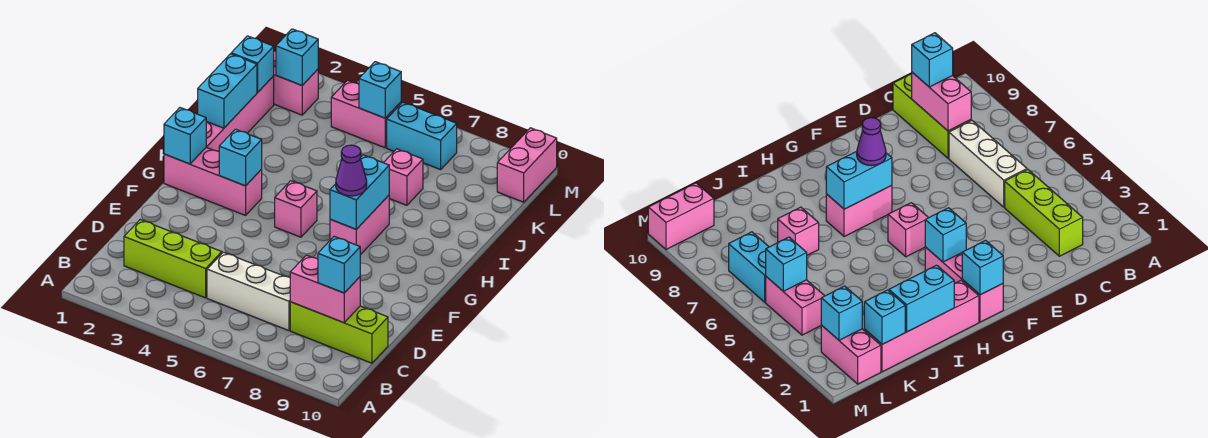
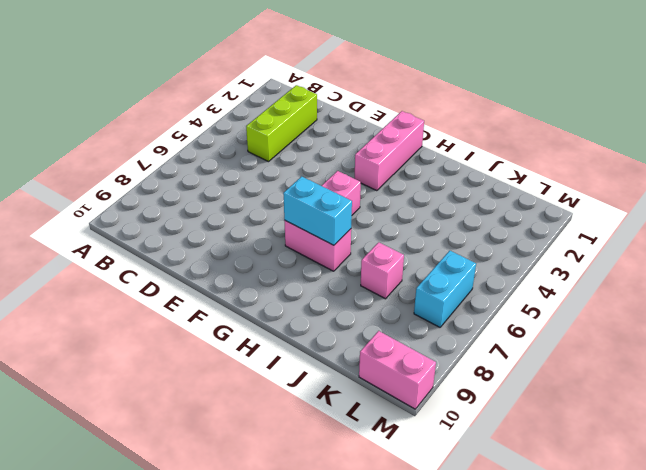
none -> white 1x3 brick [207,252,290,331]
none -> lime 1x3 brick [290,302,388,363]
none -> pink 1x4 brick [206,76,274,151]

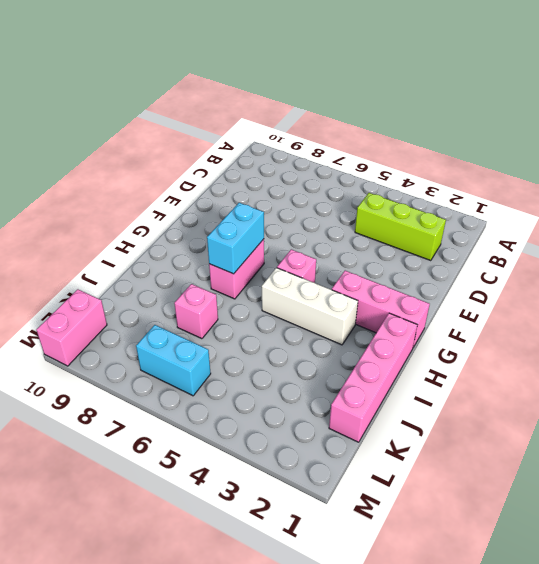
white 1x3 brick [262,268,358,345] -> white 1x3 brick moved to [207,252,290,331]
none -> lime 1x3 brick [290,302,388,363]
none -> pink 1x2 brick [274,51,318,115]
none -> pink 1x2 brick [331,80,401,148]

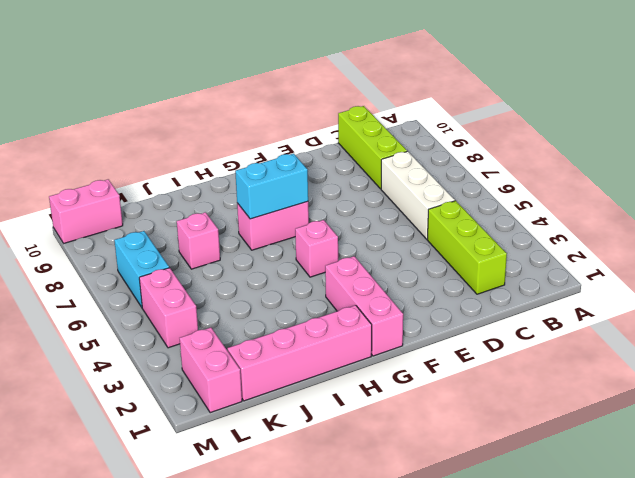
none -> pink 1x2 brick [290,255,360,323]
none -> cyan 1x1 brick [164,108,206,164]
none -> cyan 1x1 brick [219,129,262,186]

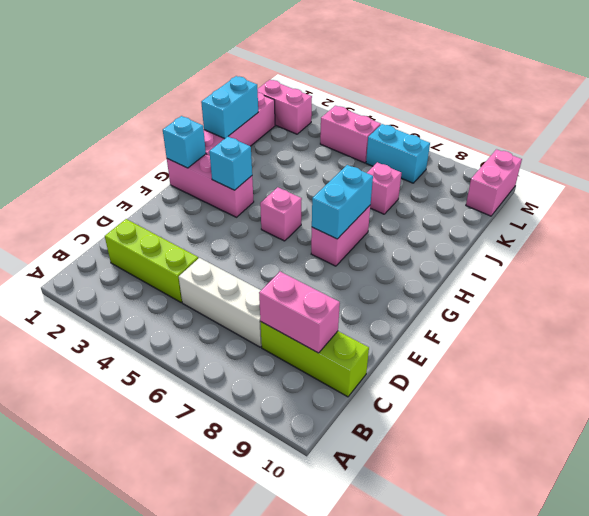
none -> cyan 1x1 brick [231,36,274,92]
none -> cyan 1x1 brick [276,29,318,85]
none -> cyan 1x1 brick [359,62,401,118]

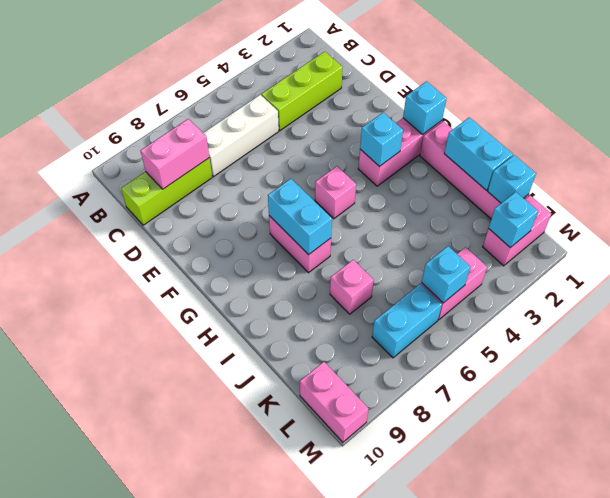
none -> cyan 1x1 brick [318,236,360,293]
none -> purple 1x1 cone [336,145,367,196]

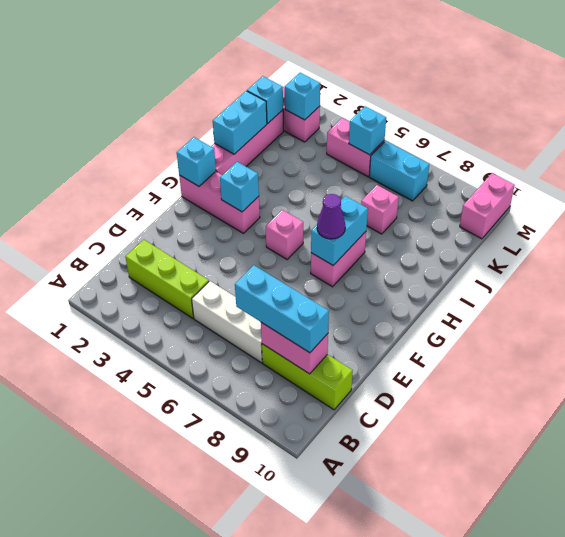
cyan 1x3 brick [235,265,329,353] -> cyan 1x1 brick [318,236,360,293]

